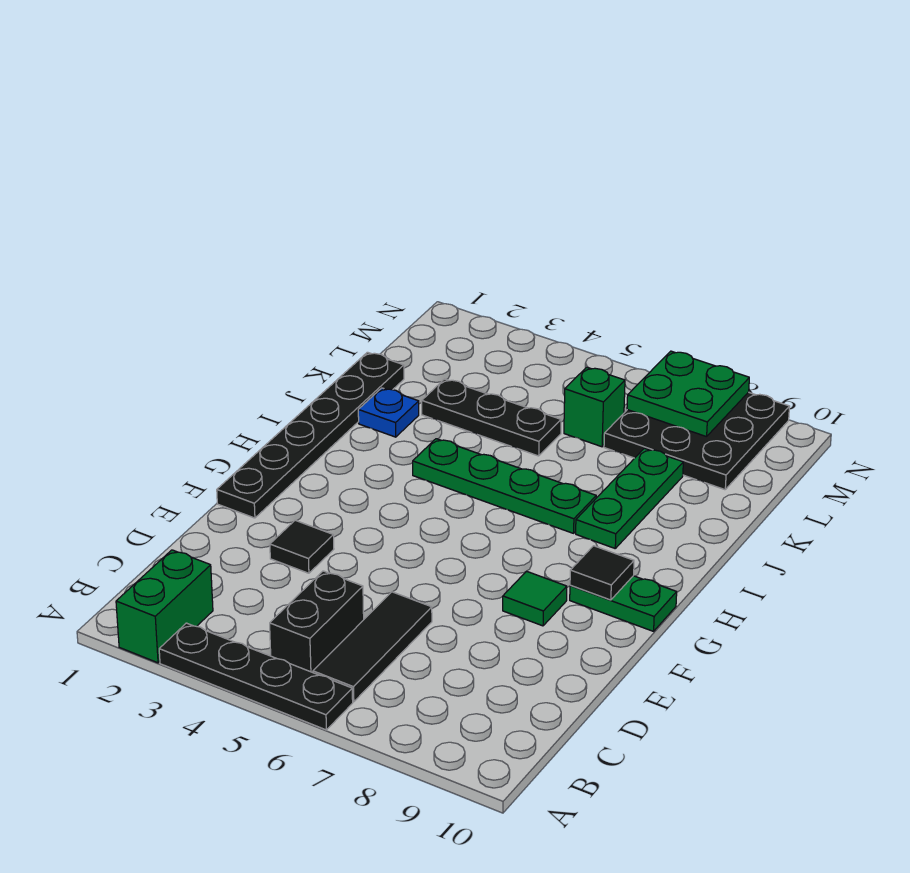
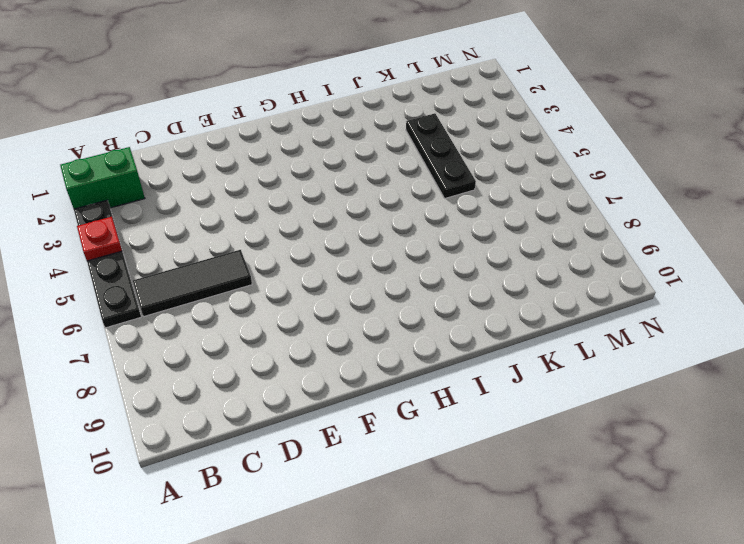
red 1x1 plate [77,217,122,261] -> none
none -> black 1x2 brick [270,571,364,673]
none -> black 1x1 tile [270,520,334,573]
none -> black 1x6 plate [217,352,404,518]

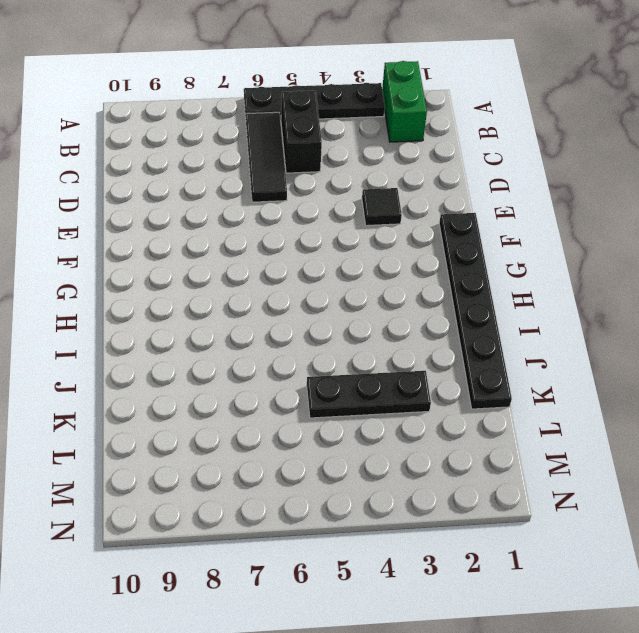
none -> green 1x1 tile [503,571,567,626]
none -> green 1x2 plate [570,576,677,631]
none -> green 1x4 plate [413,439,596,533]

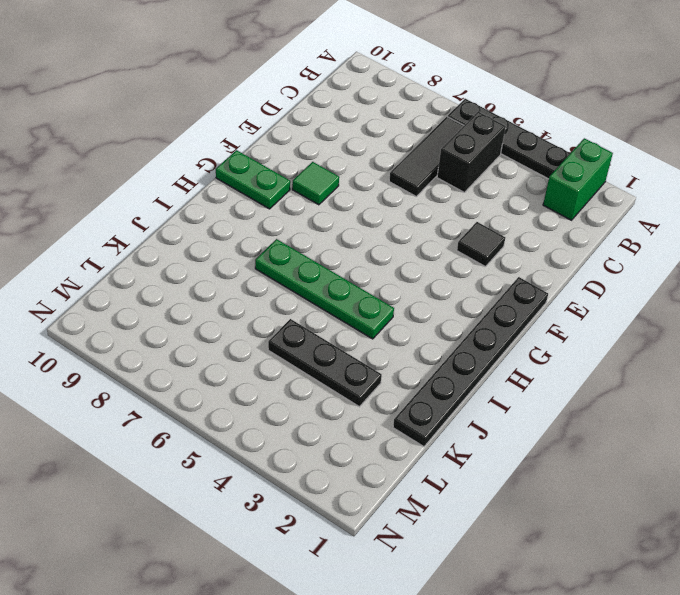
none -> green 1x3 plate [576,448,683,548]
none -> blue 1x1 plate [358,388,419,437]
none -> green 1x1 brick [564,367,625,447]

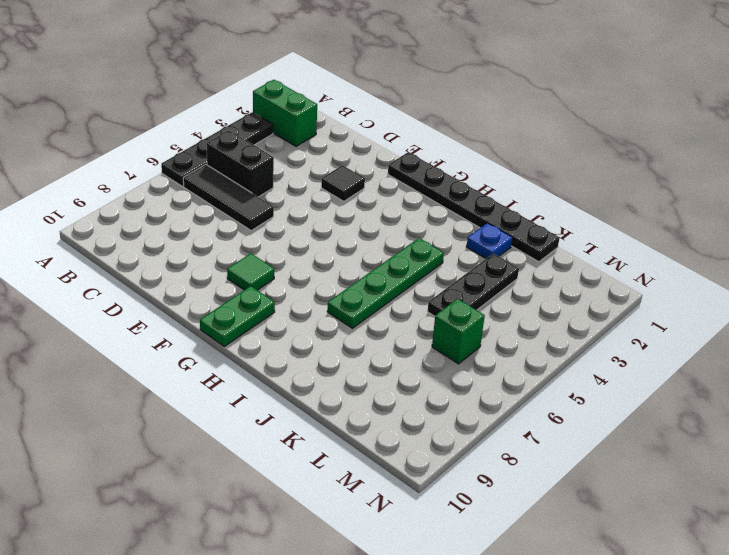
none -> green 1x3 plate [576,448,683,548]
none -> black 3x3 plate [604,392,790,490]
none -> black 1x1 tile [570,546,634,600]

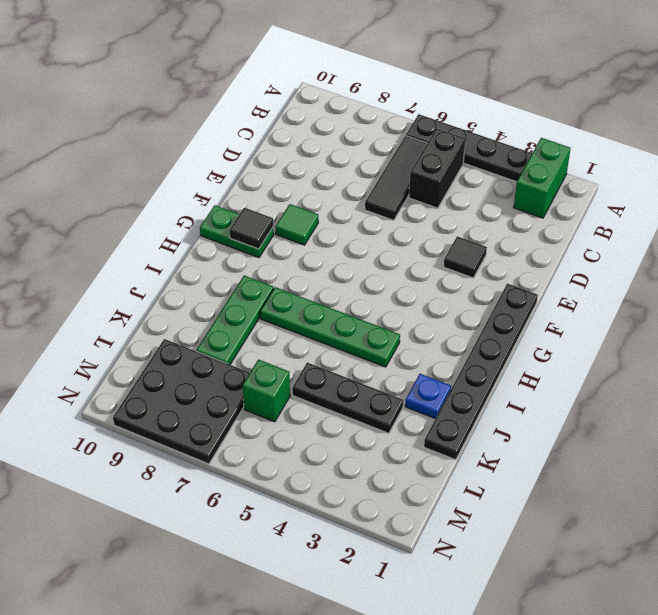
none -> green 2x2 plate [627,351,749,437]

